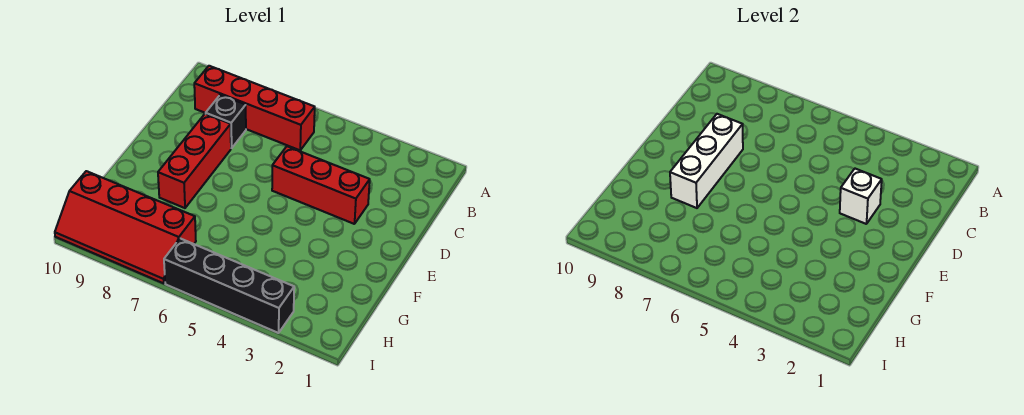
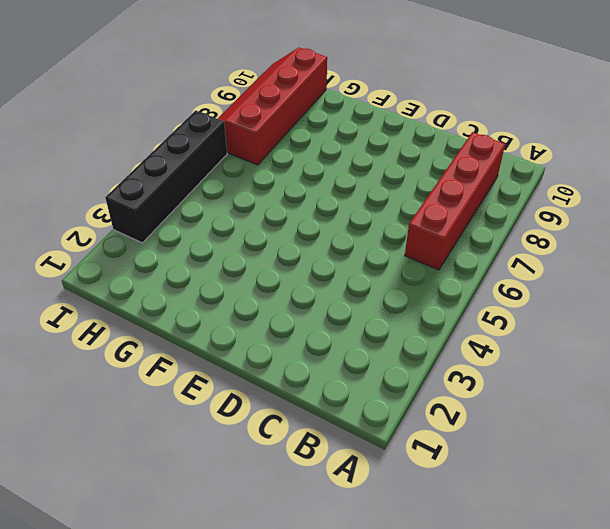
none -> black 1x1 brick [206,95,246,148]
none -> red 1x3 brick [272,146,370,224]

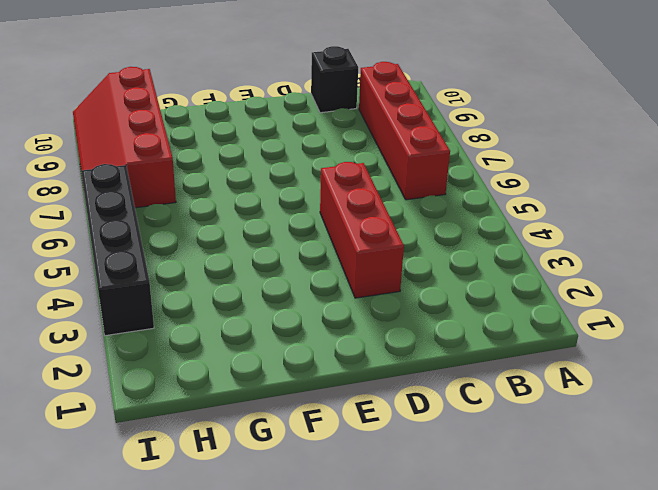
black 1x1 brick [311,46,358,113] -> black 1x1 brick moved to [206,95,246,148]
none -> red 1x3 brick [158,114,231,208]
none -> white 1x1 brick [840,169,882,224]

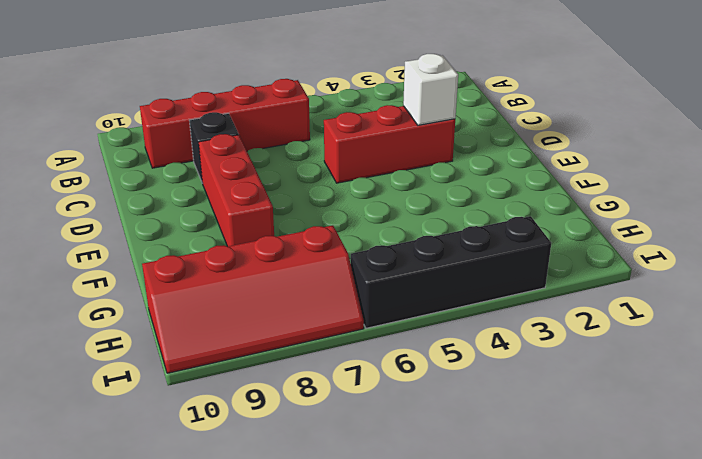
none -> white 1x3 brick [670,114,743,208]

